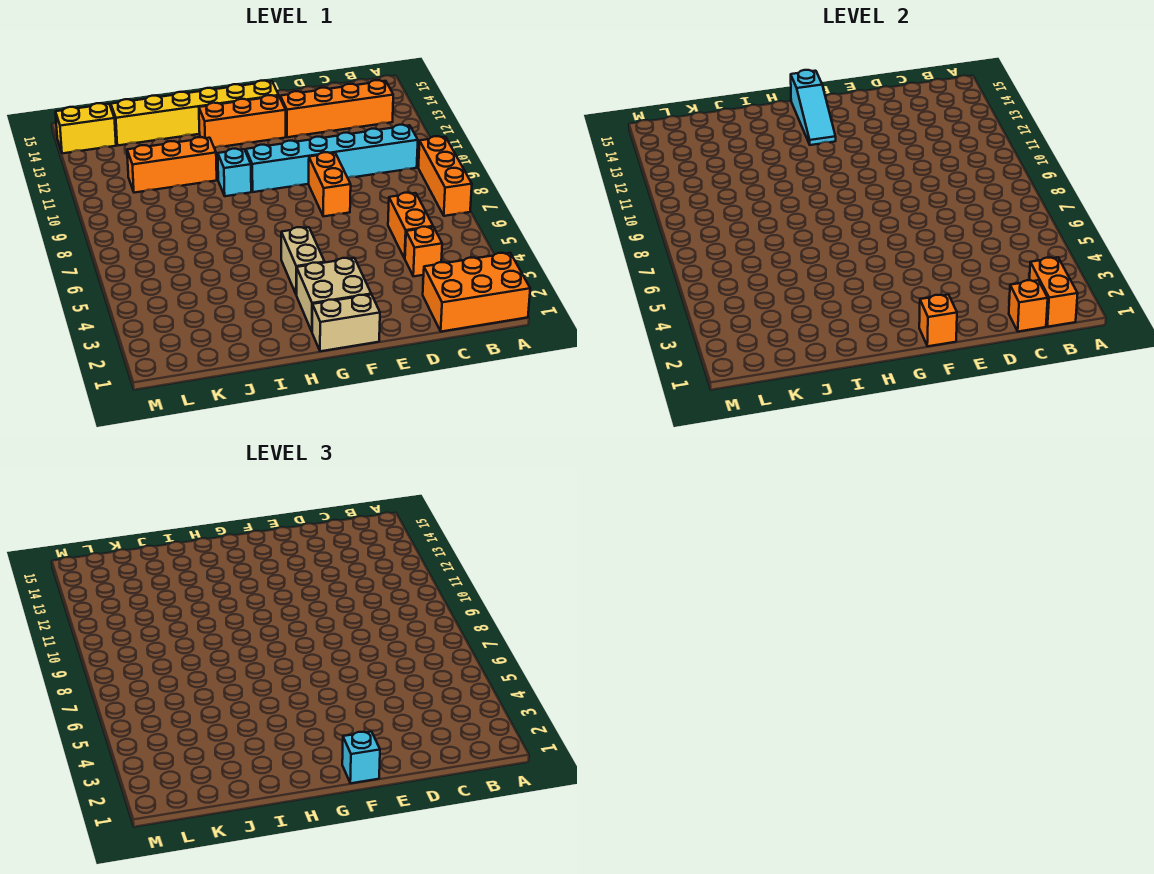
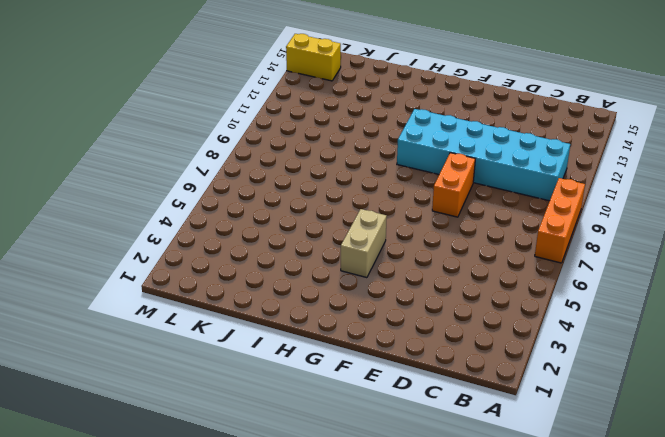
cyan 2x6 brick [397,109,570,201] -> cyan 1x6 brick [246,125,418,192]
none -> orange 2x3 brick [423,253,530,332]
none -> orange 1x4 brick [280,80,393,137]
none -> orange 1x1 brick [405,227,442,276]

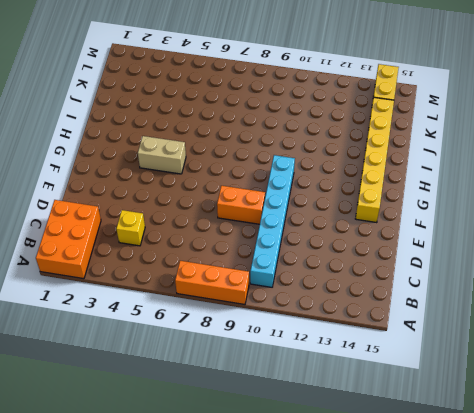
yellow 1x1 brick [116,210,145,246] -> orange 1x1 brick [405,227,442,276]
none -> orange 1x4 brick [280,80,393,137]
none -> orange 1x2 brick [388,193,433,258]
none -> tan 1x2 brick [312,295,380,351]

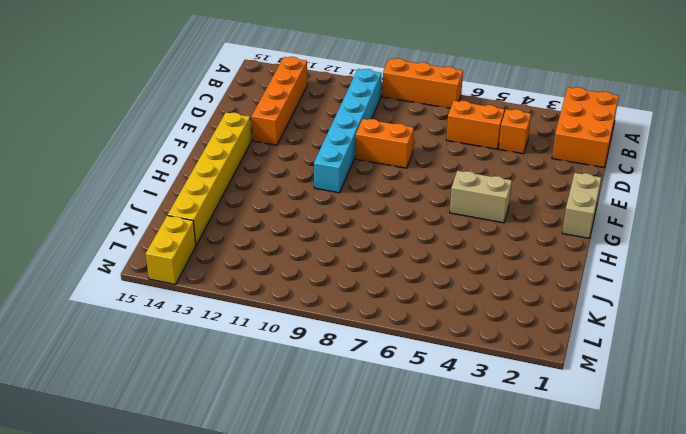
none -> tan 2x2 brick [297,258,371,331]
none -> orange 1x3 brick [199,95,286,148]
none -> cyan 1x1 brick [218,149,251,196]

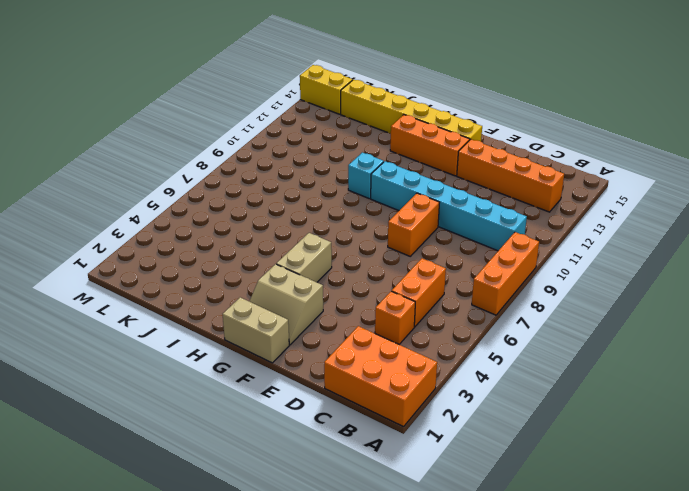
tan 2x2 slope [249,264,323,345] -> tan 2x2 brick [297,258,371,331]
none -> orange 1x3 brick [127,137,217,193]
none -> orange 1x2 brick [1029,257,1078,327]
none -> orange 1x1 brick [1009,280,1048,332]

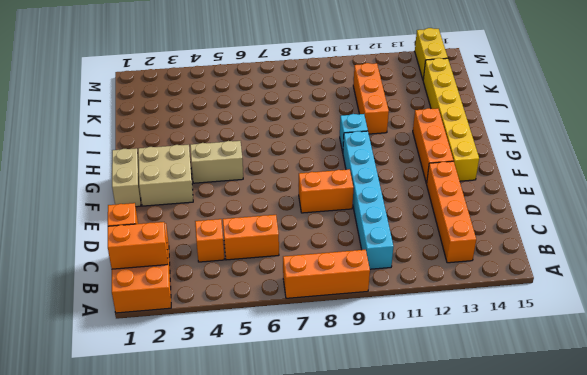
none -> orange 1x1 brick [919,295,957,346]
none -> cyan 1x3 slope [791,70,836,145]
none -> cyan 1x1 brick [342,732,380,783]

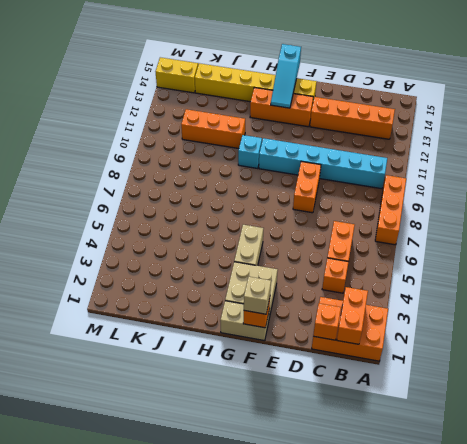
tan 1x1 brick [244,277,271,314] -> cyan 1x1 brick [342,732,380,783]

